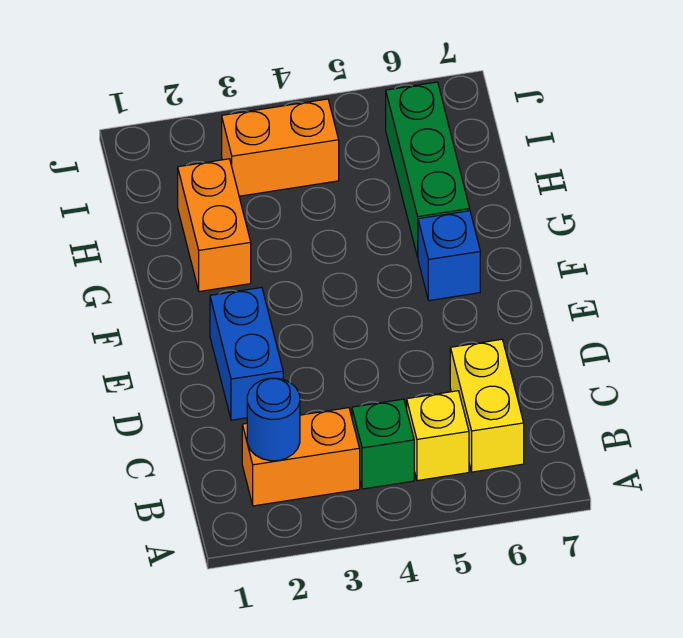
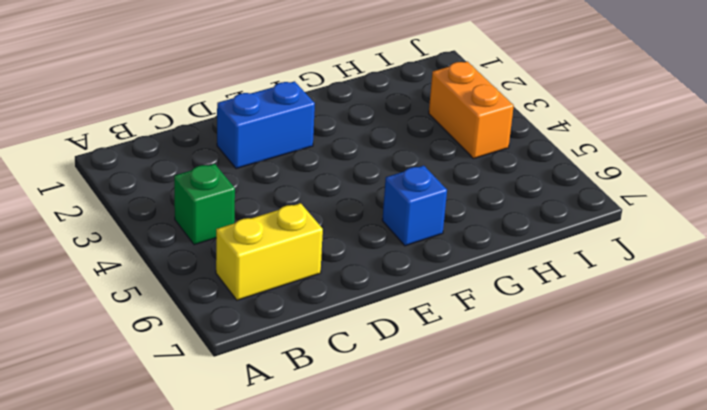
none -> orange 1x2 brick [242,408,360,506]
none -> yellow 1x1 brick [407,391,469,481]

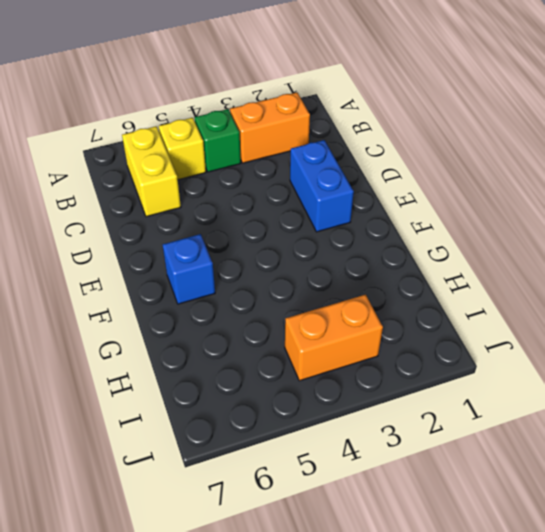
none -> orange 1x2 brick [178,159,251,292]
none -> green 1x3 brick [386,82,470,257]

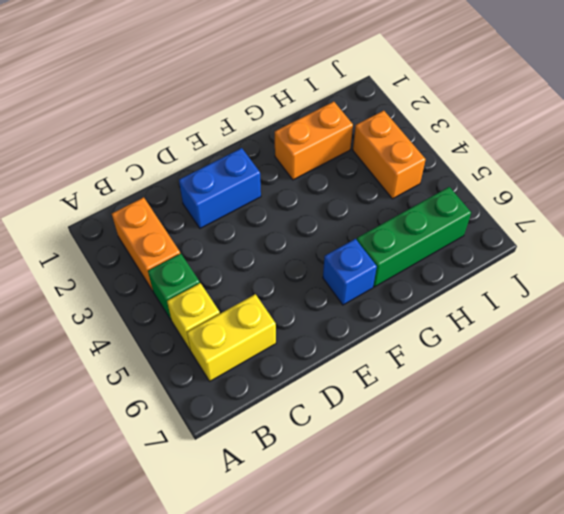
none -> blue 1x1 round brick [247,378,300,461]

